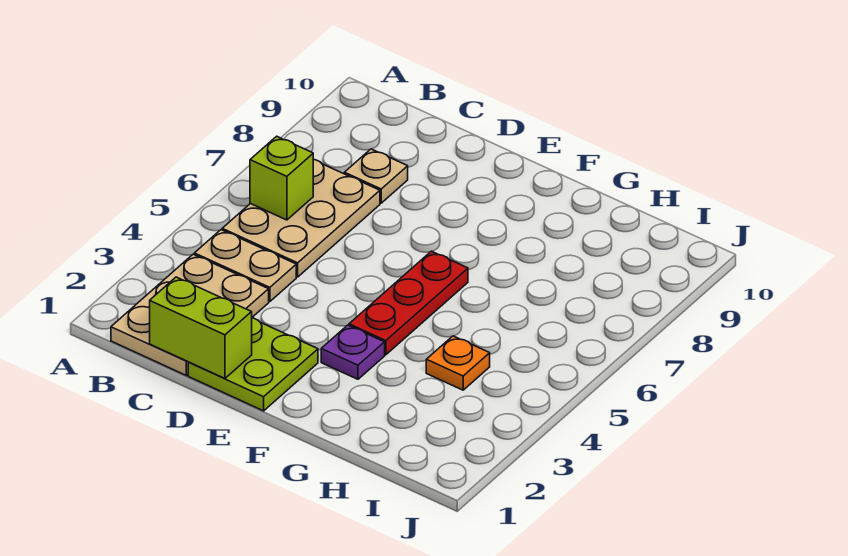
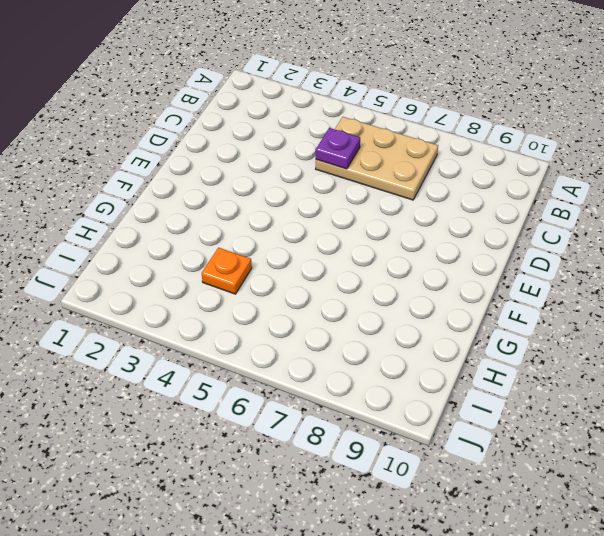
purple 1x1 plate [316,128,360,169] -> purple 1x1 plate moved to [321,325,385,379]
none -> tan 2x3 plate [111,254,269,375]
none -> tan 1x2 plate [194,230,296,302]

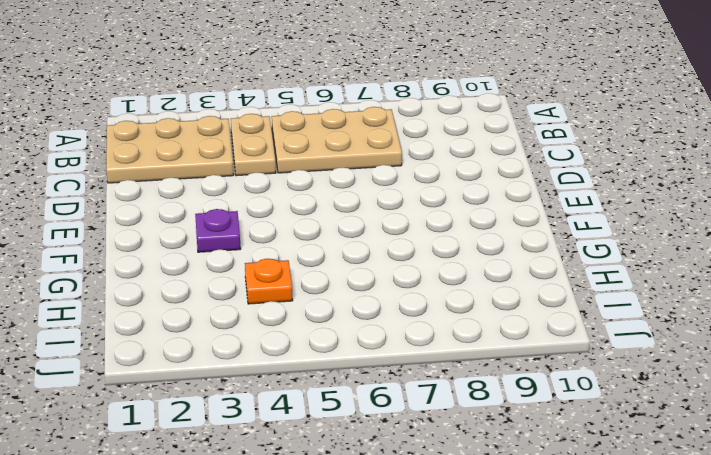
none -> tan 1x1 plate [344,149,408,203]
none -> lime 2x2 plate [188,318,318,411]

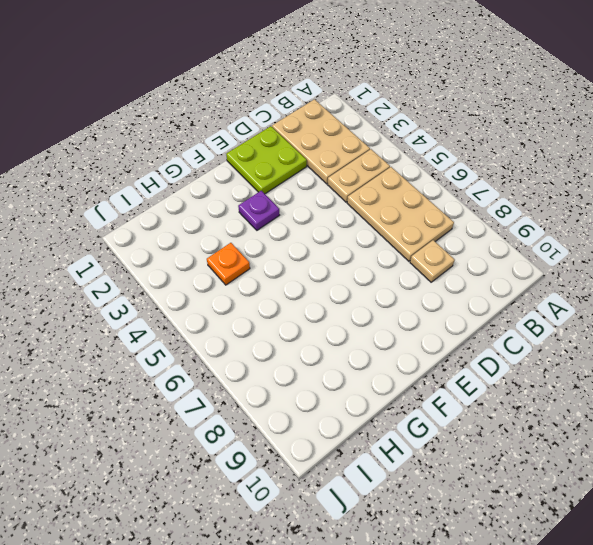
none -> red 1x3 plate [349,251,468,355]
none -> lime 1x1 brick [250,136,313,220]

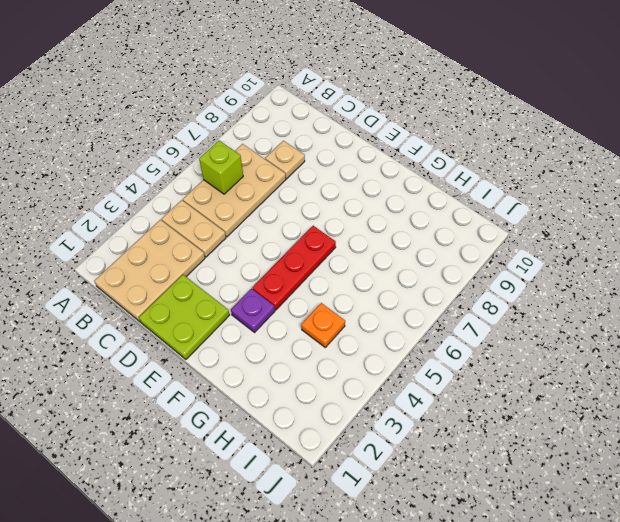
none -> lime 1x2 brick [150,277,252,378]

